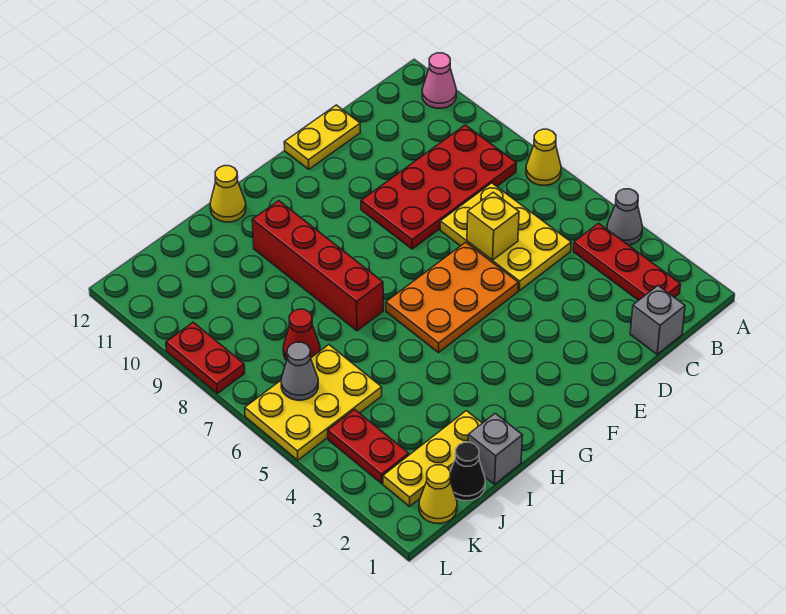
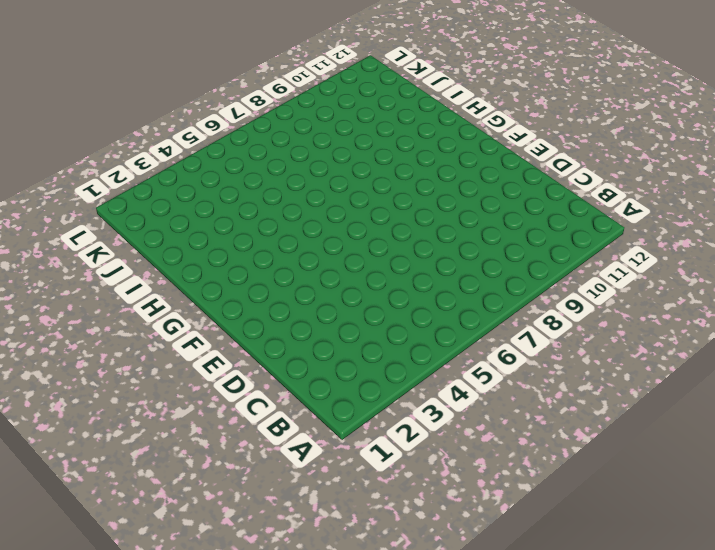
none -> grey 1x1 cone [607,189,642,245]
none -> yellow 1x1 cone [526,129,561,185]
none -> pink 1x1 cone [422,53,456,108]

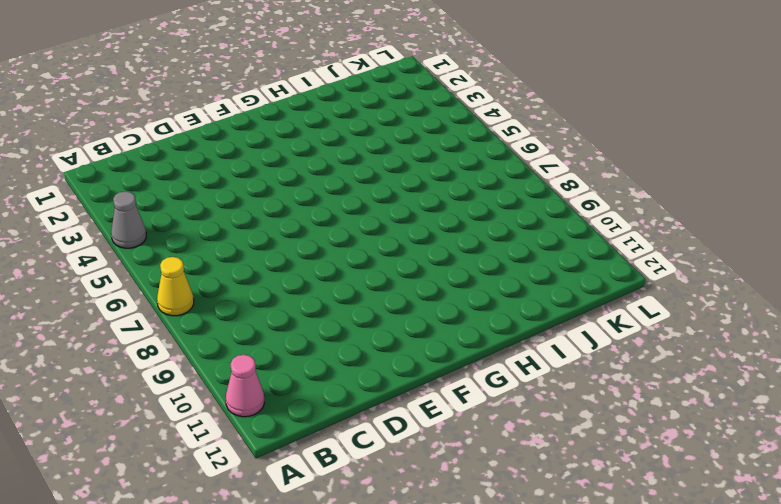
none -> red 1x3 plate [573,223,681,300]
none -> red 2x4 plate [361,125,516,249]
none -> grey 1x1 brick [630,286,685,354]

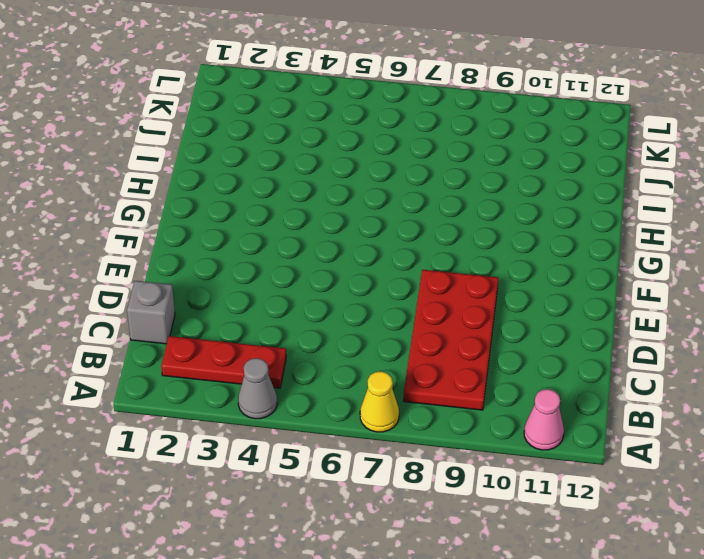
none -> yellow 2x3 plate [440,183,571,291]
none -> yellow 1x2 plate [284,105,361,169]
none -> orange 2x3 plate [386,242,519,353]

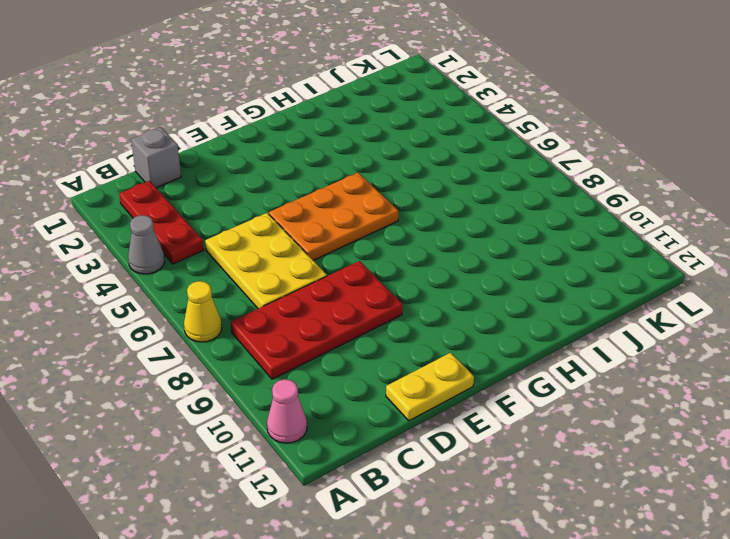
none -> red 1x4 brick [252,201,383,331]
none -> yellow 1x1 cone [210,166,246,222]
none -> grey 1x1 brick [468,413,522,484]

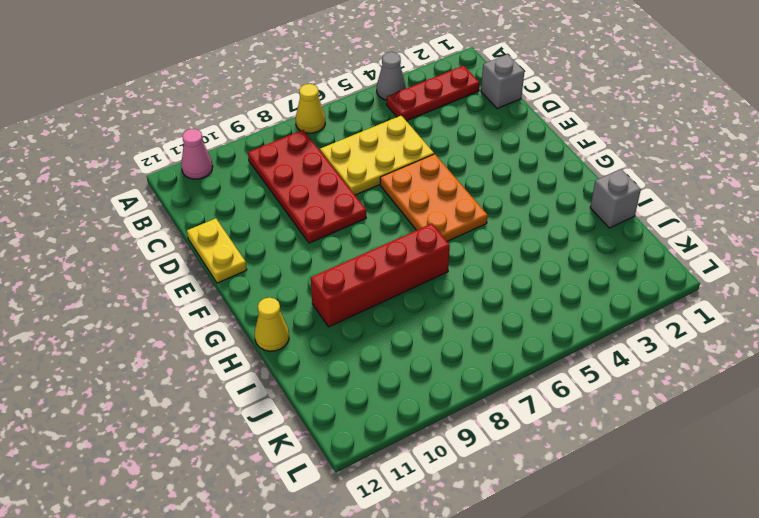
none -> yellow 1x3 plate [383,411,482,506]
none -> black 1x1 cone [450,442,485,501]
none -> yellow 2x3 plate [245,345,382,460]

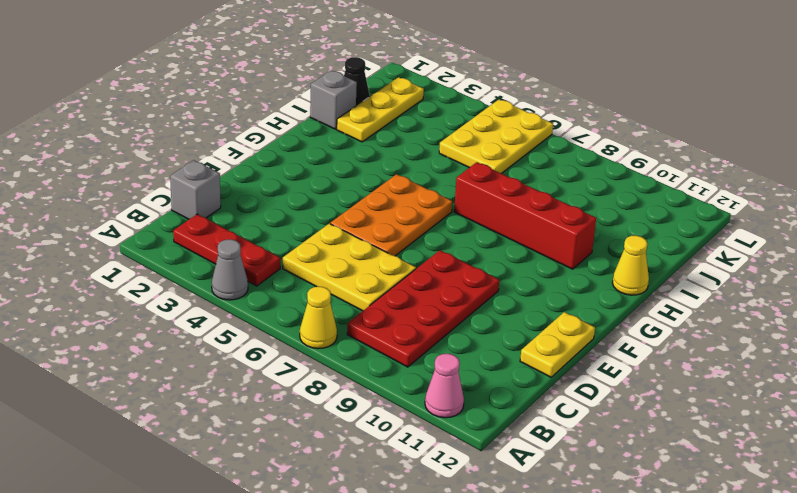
none -> red 1x1 cone [283,309,320,360]
none -> yellow 1x1 cone [419,465,457,523]
none -> red 1x2 plate [328,410,409,483]

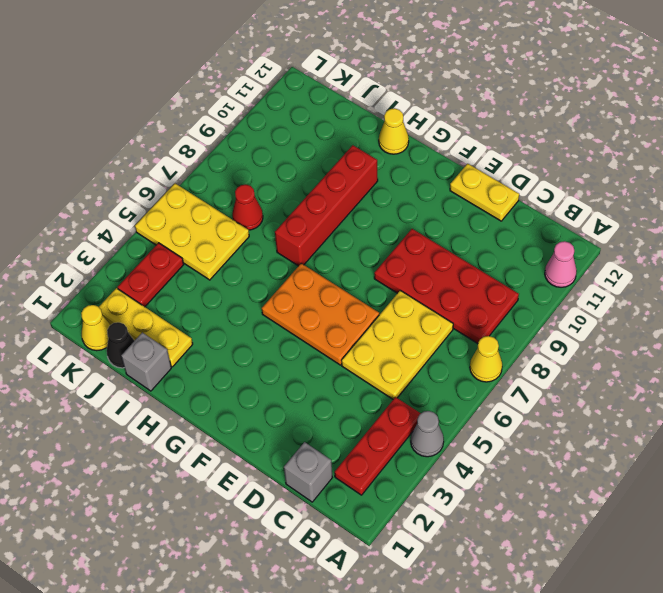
none -> red 1x2 plate [166,322,245,393]
none -> yellow 1x1 brick [467,192,519,260]
none -> grey 1x1 cone [281,342,318,400]

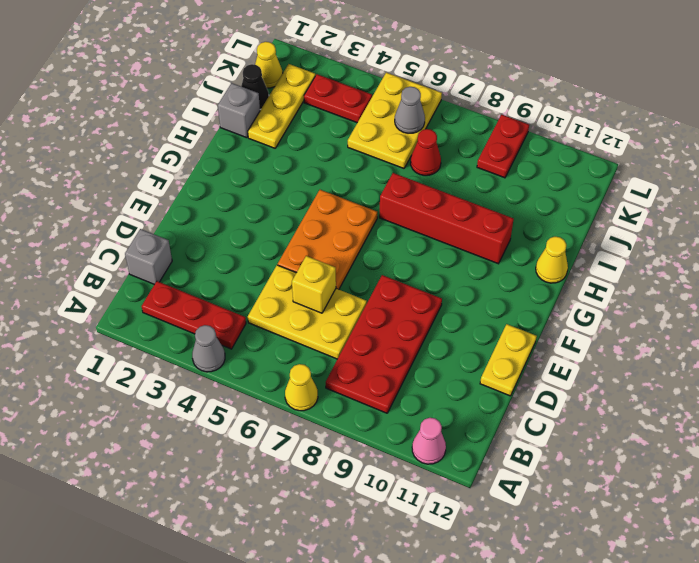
red 1x2 plate [477,115,529,178] -> red 1x2 plate turned to [166,322,245,393]

